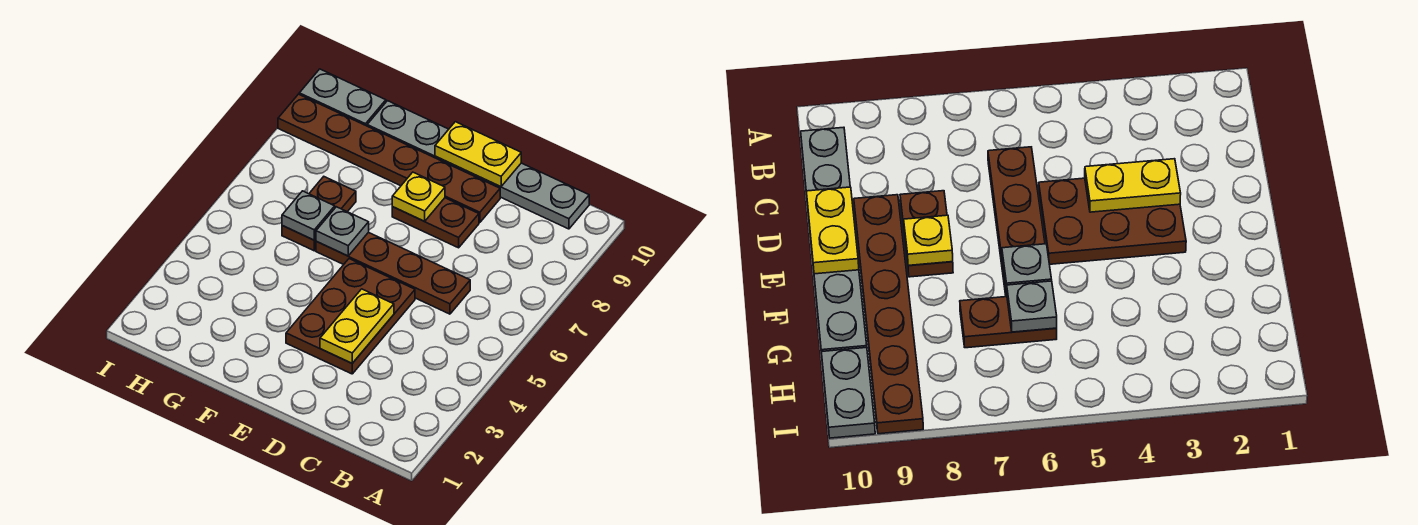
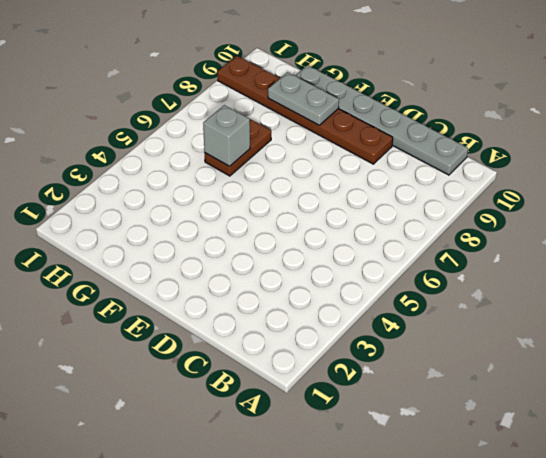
grey 1x2 plate [268,72,339,125] -> grey 1x2 plate moved to [299,69,386,126]
grey 1x1 brick [203,105,250,166] -> grey 1x1 plate [282,191,335,240]
none -> brown 1x4 plate [316,232,470,314]
none -> brown 2x3 plate [286,259,415,374]
none -> brown 1x2 plate [392,198,479,248]

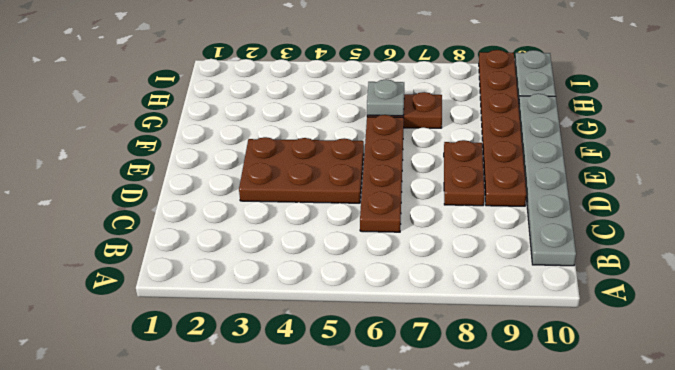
none -> yellow 1x2 plate [320,289,394,363]
none -> yellow 1x2 plate [435,122,521,187]
none -> yellow 1x1 plate [392,172,445,221]

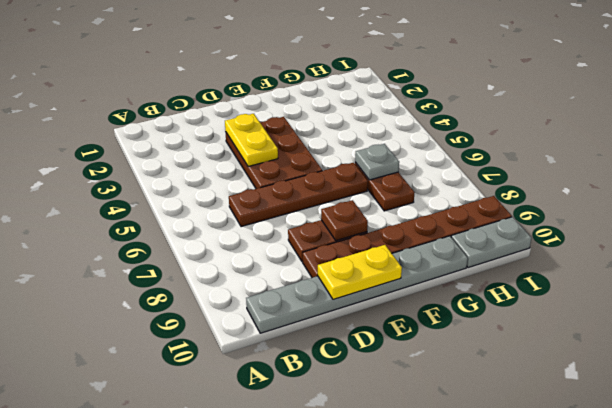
brown 1x1 plate [321,200,368,241] -> yellow 1x1 plate [392,172,445,221]
none -> grey 1x1 plate [316,207,369,256]

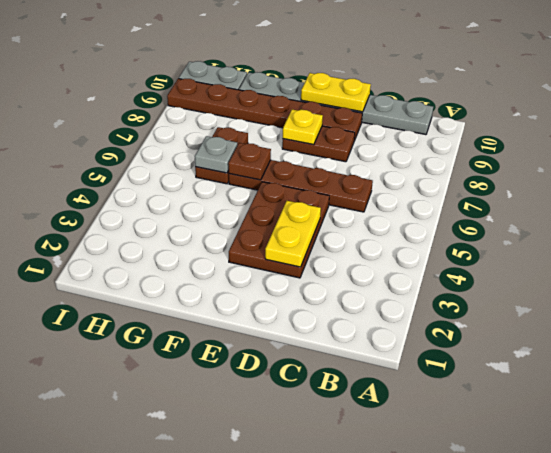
brown 1x1 plate [228,143,271,180] -> grey 1x1 plate [316,207,369,256]

